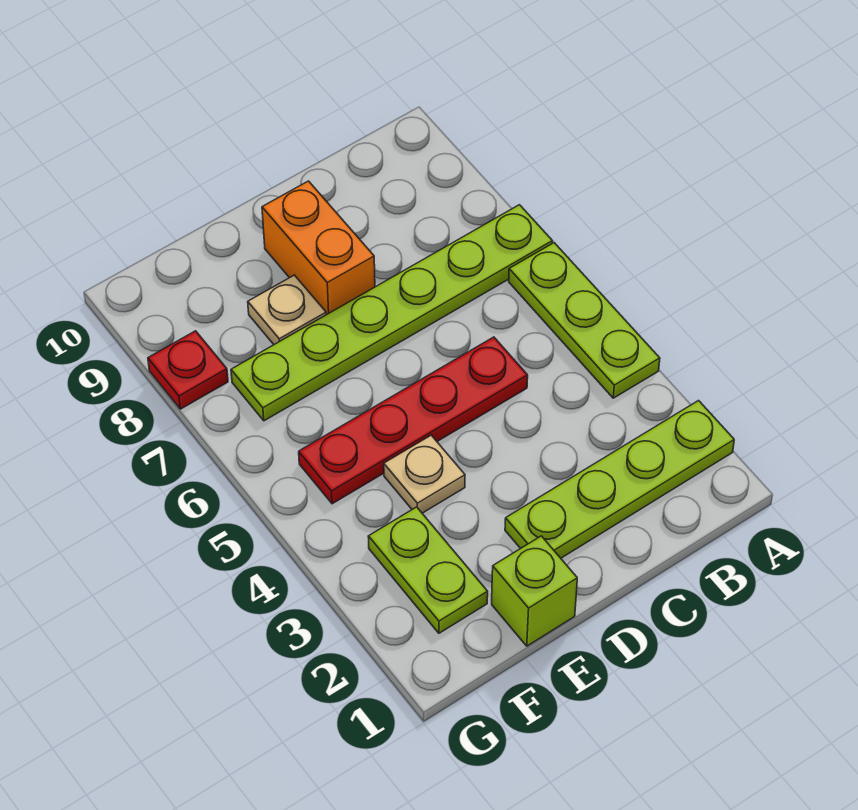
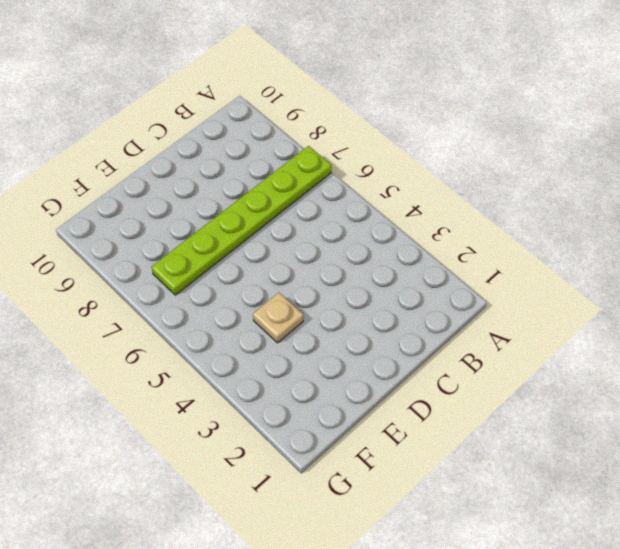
none -> lime 1x4 plate [505,401,734,558]
none -> lime 1x3 plate [509,243,660,398]

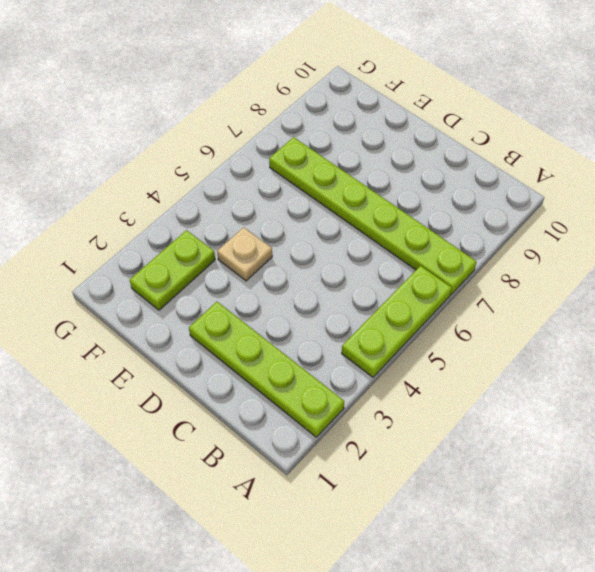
none -> red 1x4 plate [299,337,528,504]
none -> orange 1x2 brick [262,181,375,315]

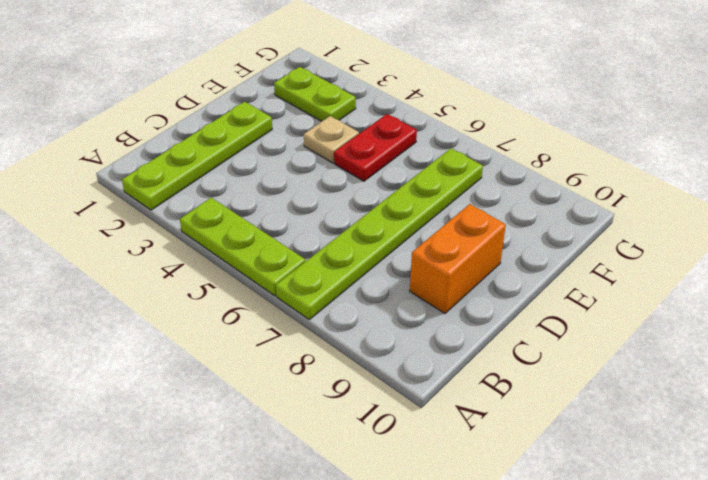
orange 1x2 brick [410,204,506,314] -> orange 1x2 brick turned to [262,181,375,315]
red 1x2 plate [334,114,417,181] -> red 1x4 plate [299,337,528,504]
none -> lime 1x1 brick [492,536,577,646]
none -> tan 1x1 plate [248,275,326,344]

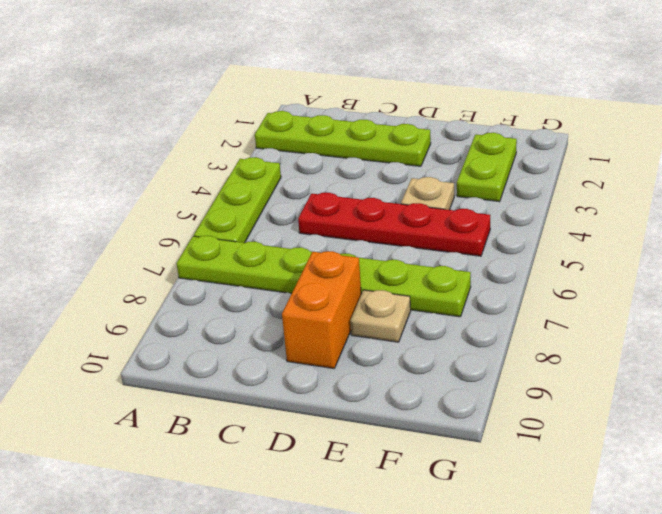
none -> lime 1x1 brick [492,536,577,646]
none -> red 1x1 plate [148,331,228,409]

